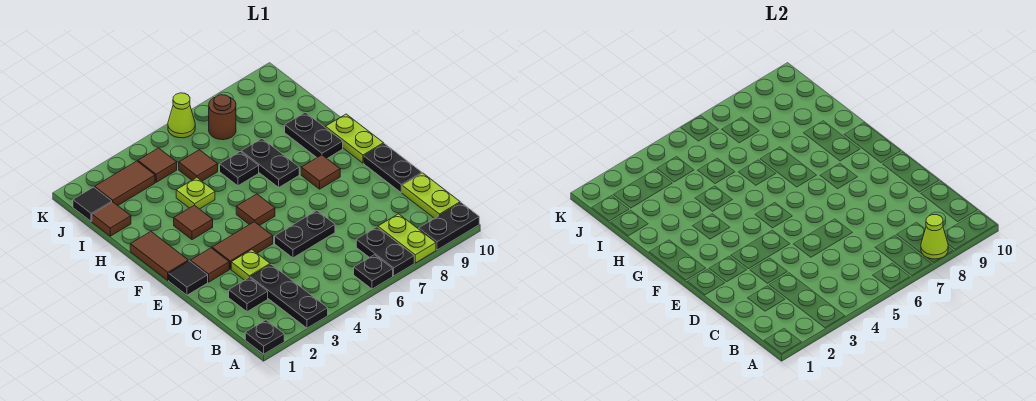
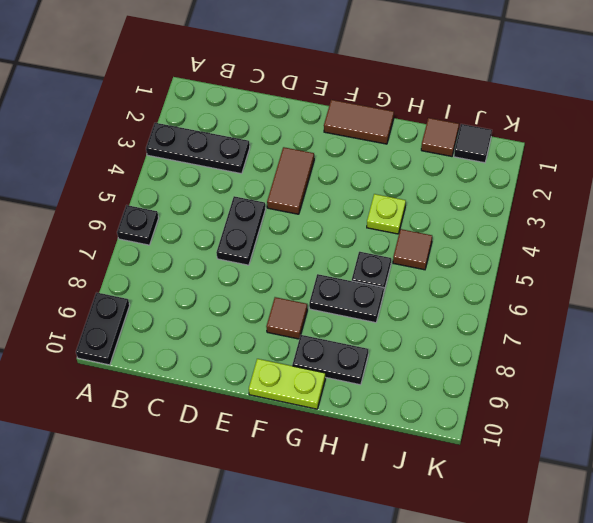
none -> black 1x1 plate [245,320,284,354]
none -> black 1x2 plate [356,227,414,276]
none -> lime 1x2 plate [378,214,436,263]
none -> lime 1x2 plate [402,173,460,218]

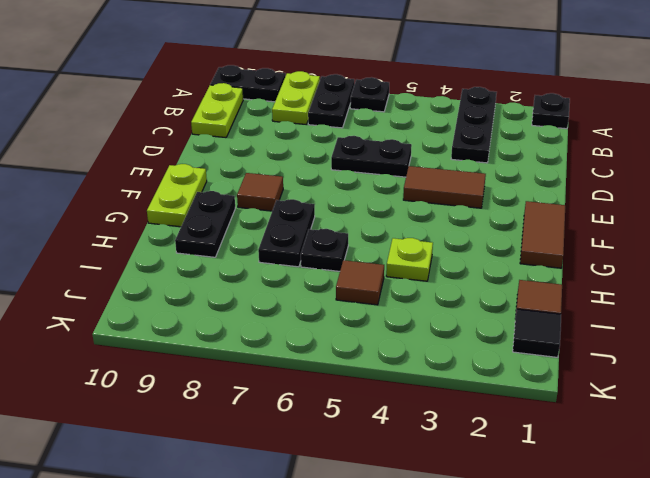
none -> black 1x1 plate [229,277,268,312]
none -> lime 1x1 plate [231,250,270,280]
none -> black 1x2 plate [364,144,422,193]
none -> black 1x1 tile [169,261,208,295]

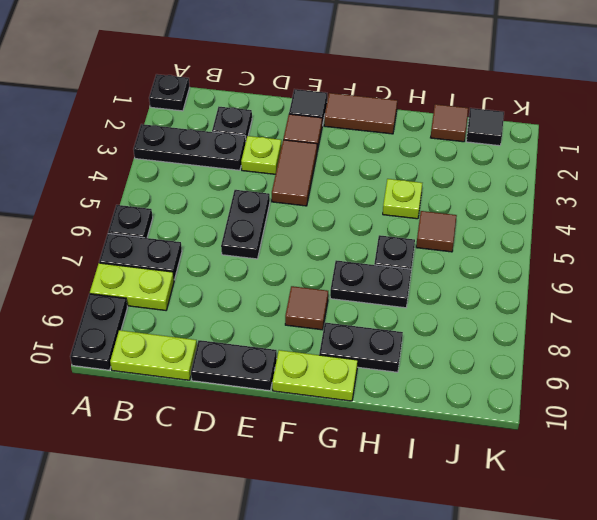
none -> brown 1x1 tile [236,194,275,226]
none -> brown 1x1 tile [174,205,213,240]
none -> brown 1x2 tile [95,161,155,205]
none -> brown 1x1 tile [138,148,177,182]

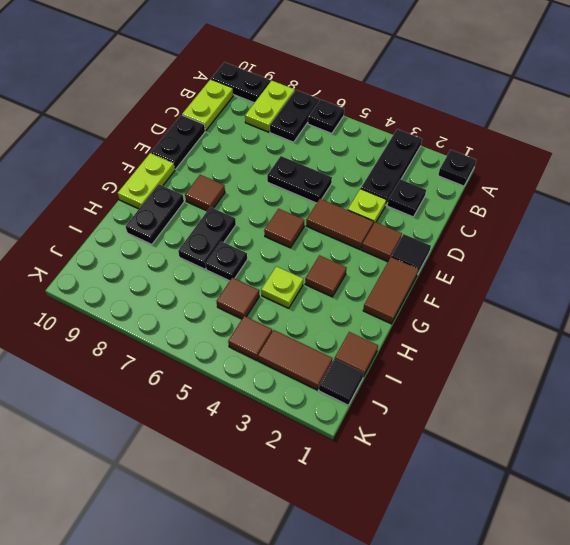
none -> brown 1x1 round brick [209,95,236,140]
none -> lime 1x1 cone [168,93,195,138]
none -> lime 1x1 cone [921,215,948,259]

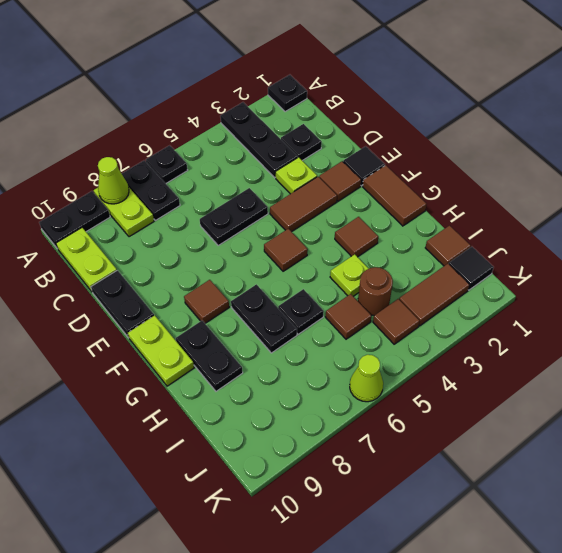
brown 1x1 round brick [358,267,393,315] -> brown 1x1 round brick moved to [209,95,236,140]

